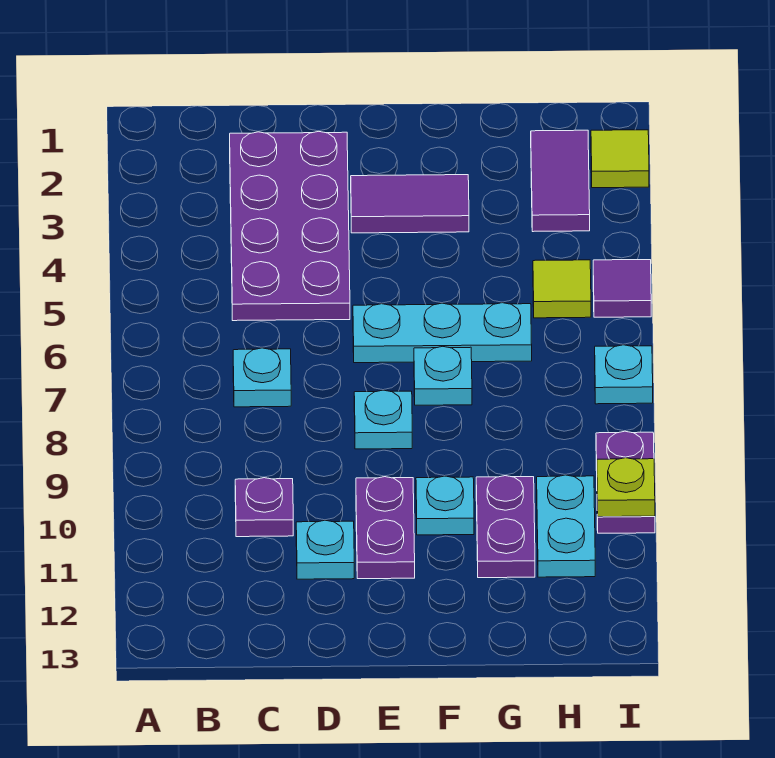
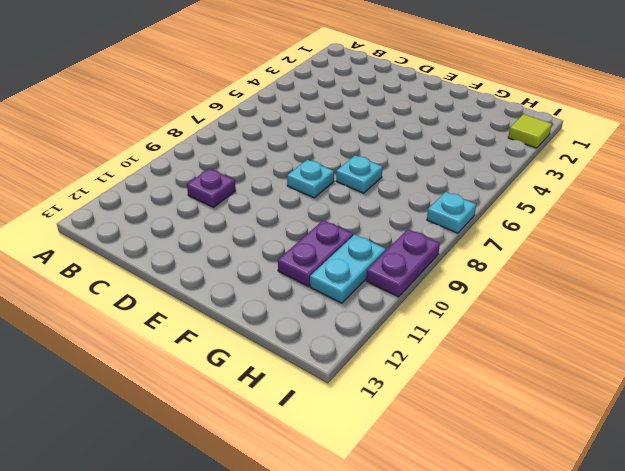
none -> purple 2x4 plate [230,131,350,321]
none -> cyan 1x1 plate [233,348,291,407]
none -> cyan 1x1 plate [296,520,354,579]

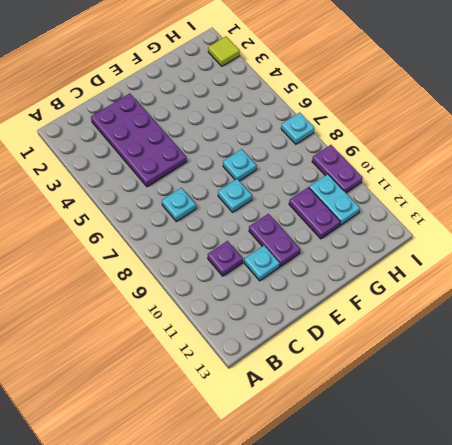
none -> purple 1x2 tile [351,175,469,233]
none -> cyan 1x3 plate [353,303,532,363]
none -> cyan 1x1 plate [416,476,474,535]

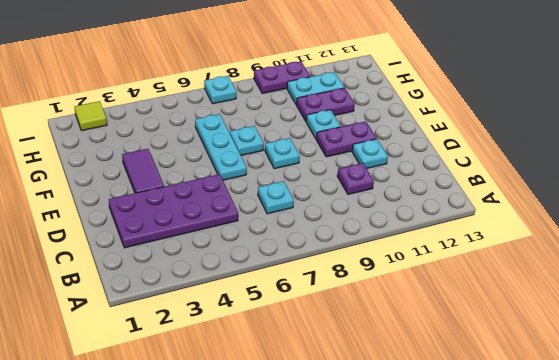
none -> purple 1x2 tile [531,130,590,232]
none -> lime 1x1 tile [533,260,591,318]
none -> purple 1x1 tile [593,260,651,317]

